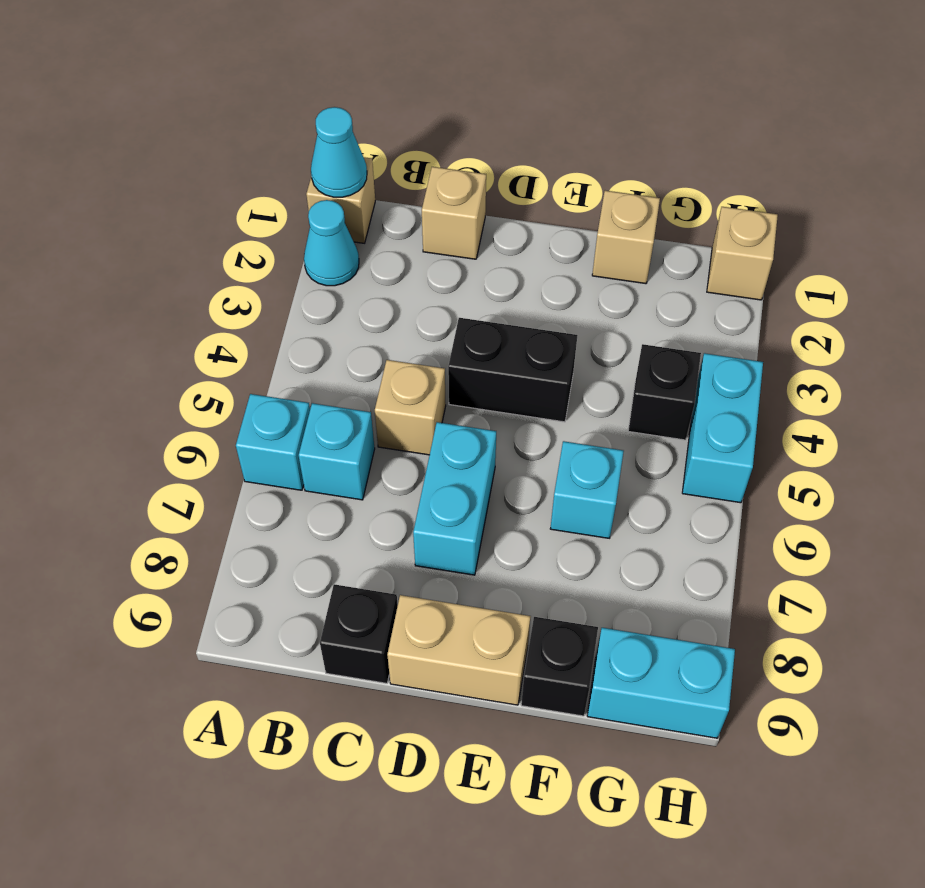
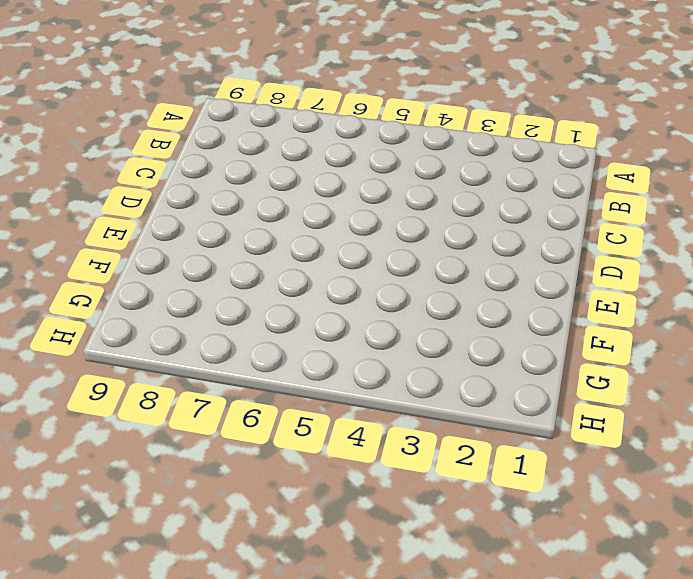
none -> tan 1x1 brick [306,157,375,243]
none -> cyan 1x1 cone [304,200,359,286]
none -> cyan 1x1 brick [236,394,310,490]

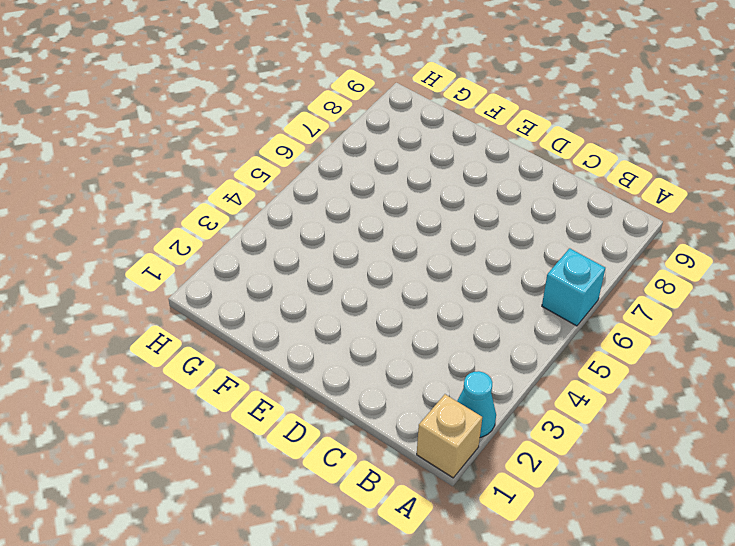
none -> cyan 1x1 brick [299,403,375,500]
none -> tan 1x1 brick [422,167,486,259]
none -> tan 1x1 brick [375,360,446,455]

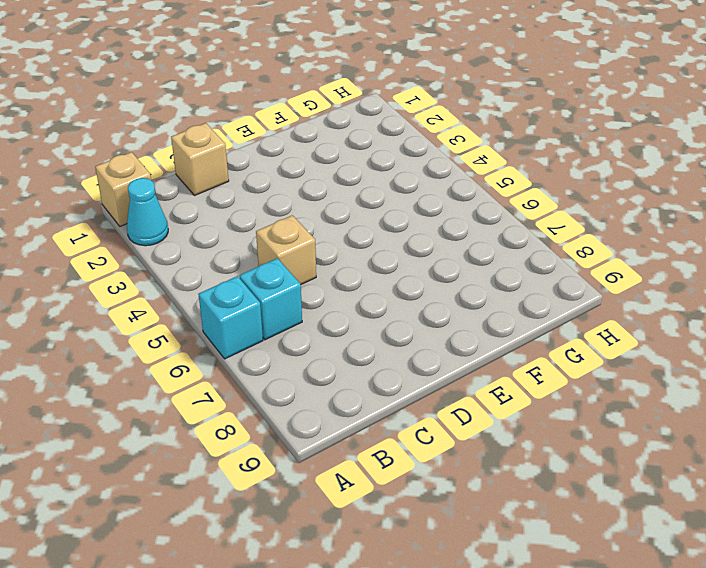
none -> black 1x1 brick [320,584,398,683]
none -> black 1x2 brick [448,318,577,422]
none -> cyan 1x2 brick [413,422,496,575]

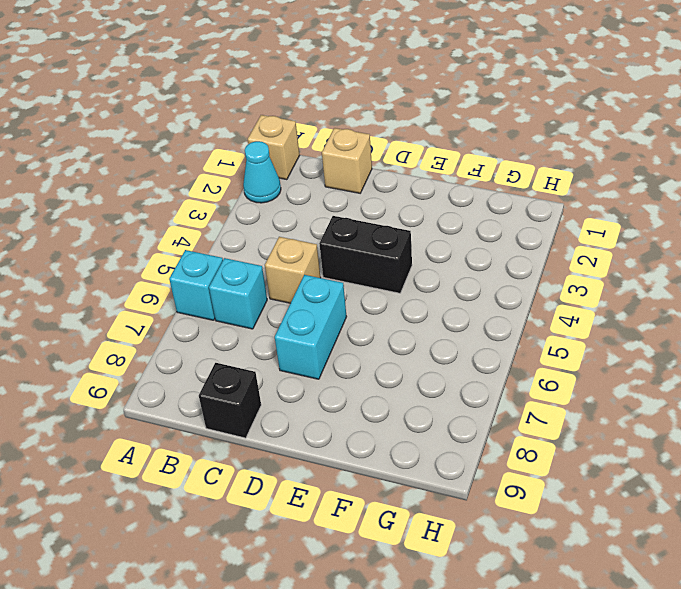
none -> tan 1x2 brick [387,595,531,705]
none -> tan 1x1 brick [592,191,660,284]
none -> cyan 1x1 brick [550,441,624,538]

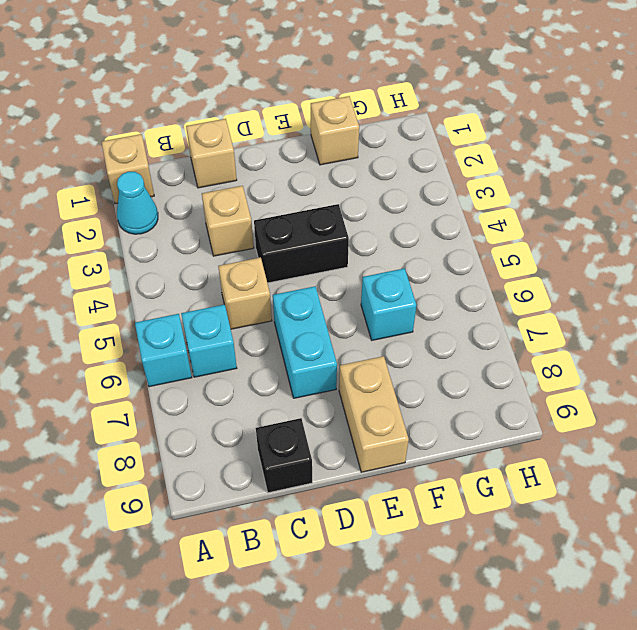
tan 1x1 brick [202,186,254,256] -> tan 1x1 brick moved to [707,207,778,300]
tan 1x2 brick [339,356,409,472] -> tan 1x2 brick turned to [387,595,531,705]
none -> black 1x1 brick [521,617,598,716]
none -> black 1x1 brick [628,344,701,440]
none -> cyan 1x2 brick [587,628,735,738]

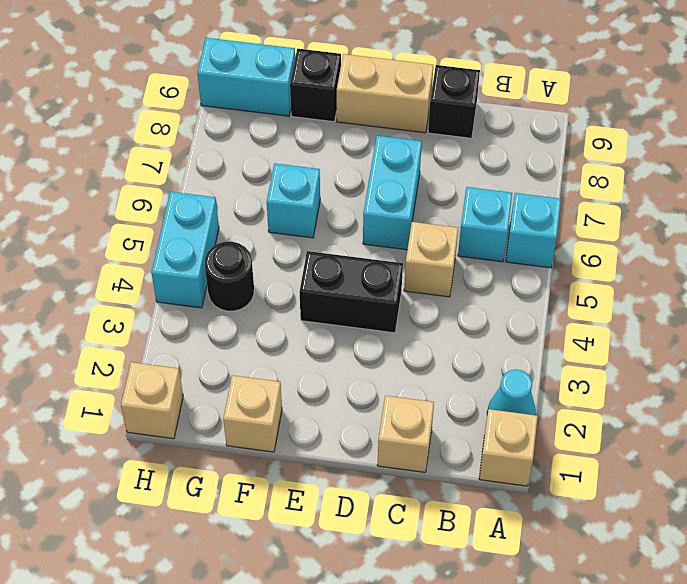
black 1x1 round brick [205,242,254,311] -> black 1x1 brick [628,344,701,440]
none -> cyan 1x1 cone [311,107,367,197]

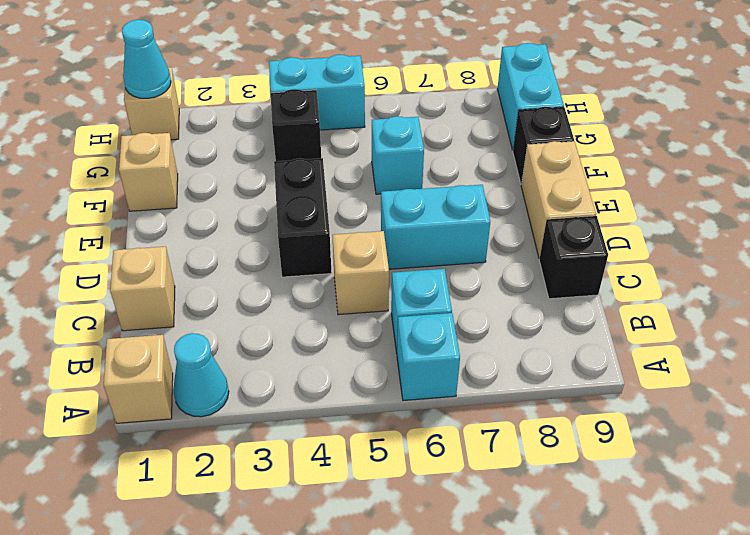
cyan 1x1 cone [122,20,171,98] -> cyan 1x1 cone moved to [311,107,367,197]

